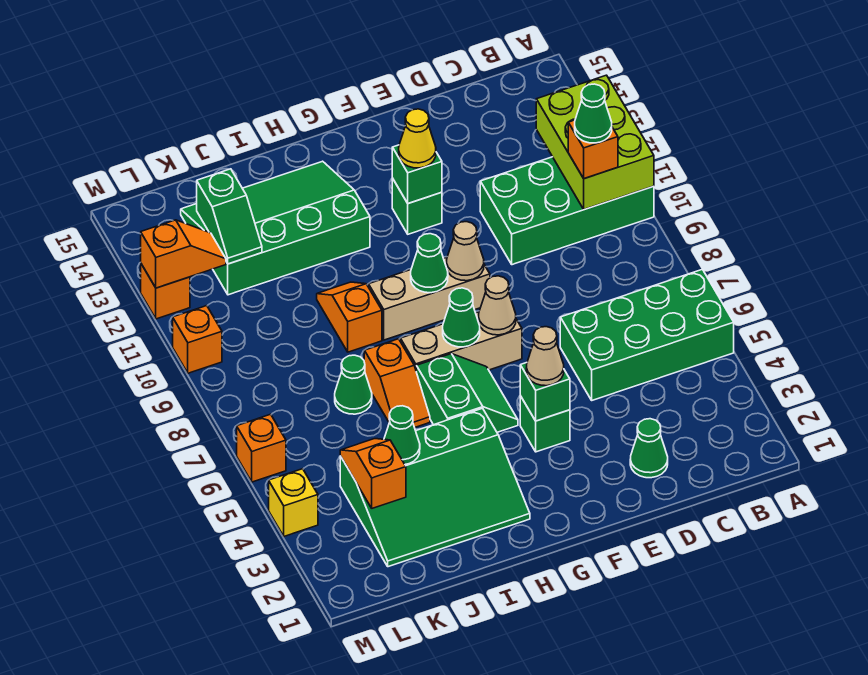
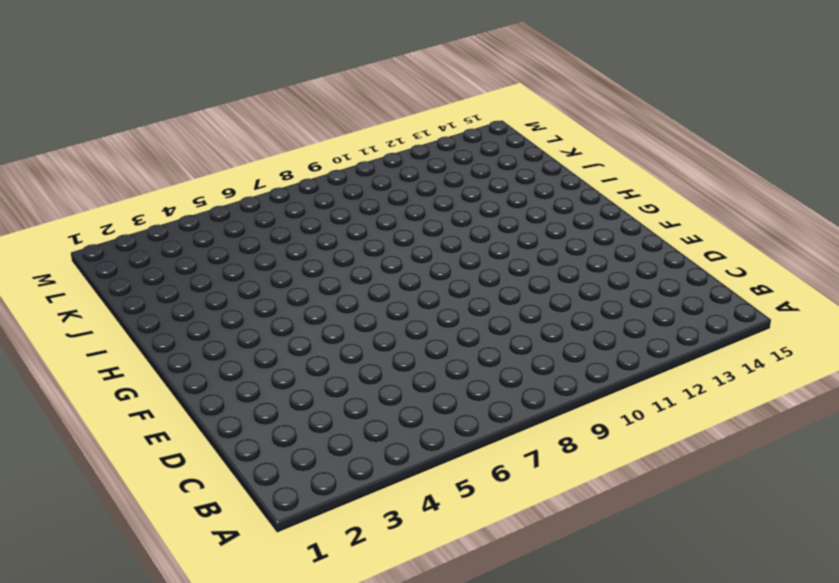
none -> green 2x4 brick [560,269,734,400]
none -> green 2x4 brick [480,157,654,265]
none -> green 1x1 cone [630,419,668,478]
none -> green 1x1 brick [520,396,570,452]

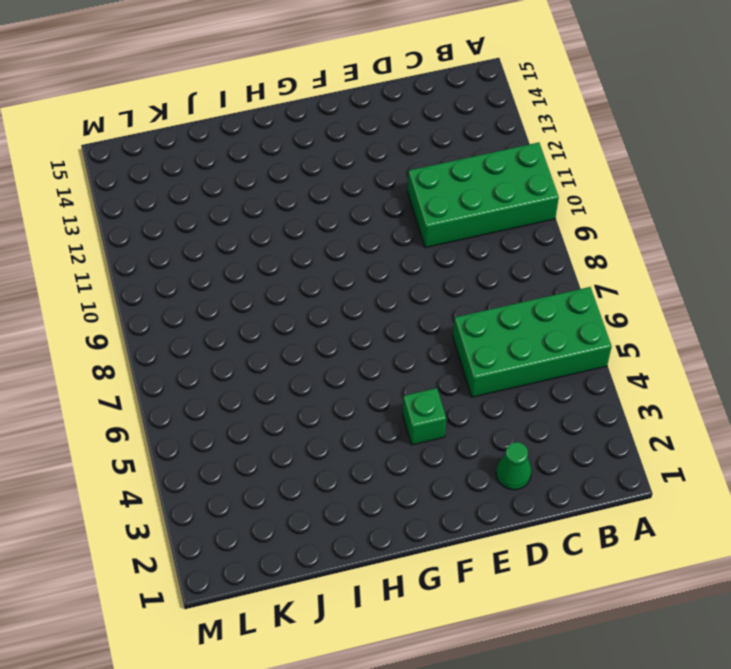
none -> tan 1x3 brick [400,312,522,370]
none -> tan 1x3 brick [368,258,490,340]
none -> green 1x1 brick [392,178,442,234]
none -> green 2x2 slope [416,354,518,432]

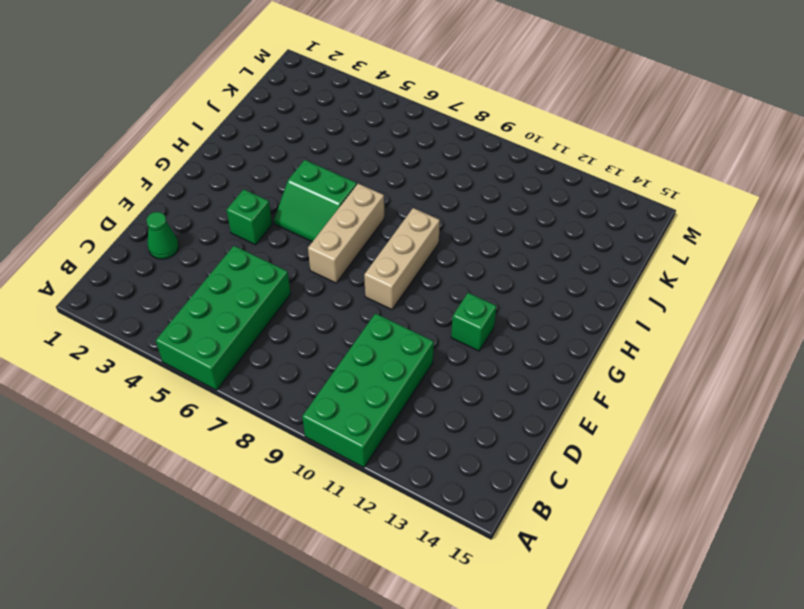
none -> green 3x4 slope [340,408,530,567]
none -> green 3x4 slope [181,161,370,295]
none -> orange 1x2 slope [364,339,430,428]
none -> orange 1x2 slope [317,282,382,352]

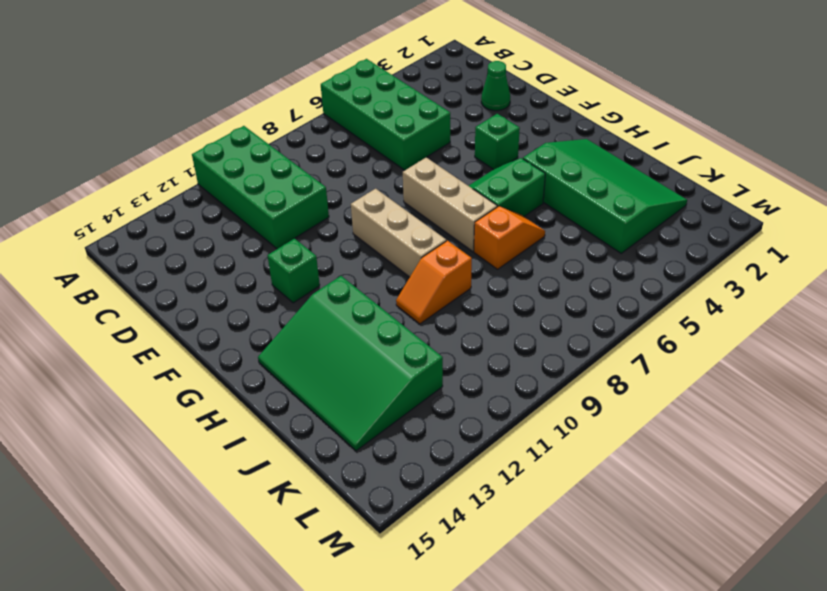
none -> green 1x1 cone [335,355,372,414]
none -> yellow 1x1 brick [269,469,318,536]
none -> orange 1x1 brick [237,414,286,482]
none -> orange 1x1 brick [173,306,222,373]

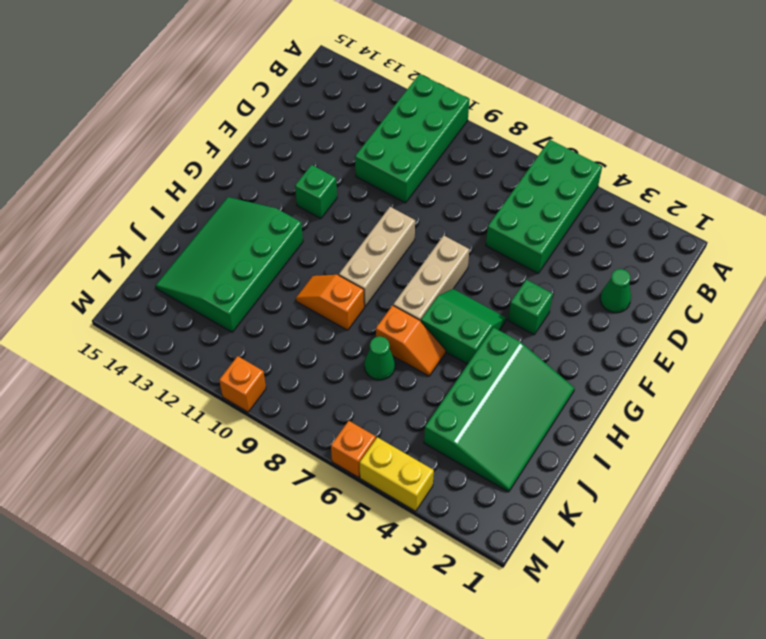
yellow 1x2 brick [360,437,434,511] -> yellow 1x1 brick [269,469,318,536]
none -> orange 1x1 brick [141,264,190,319]
none -> lime 2x3 brick [536,75,654,209]
none -> green 1x1 brick [520,363,570,421]
none -> tan 1x1 cone [479,276,516,335]

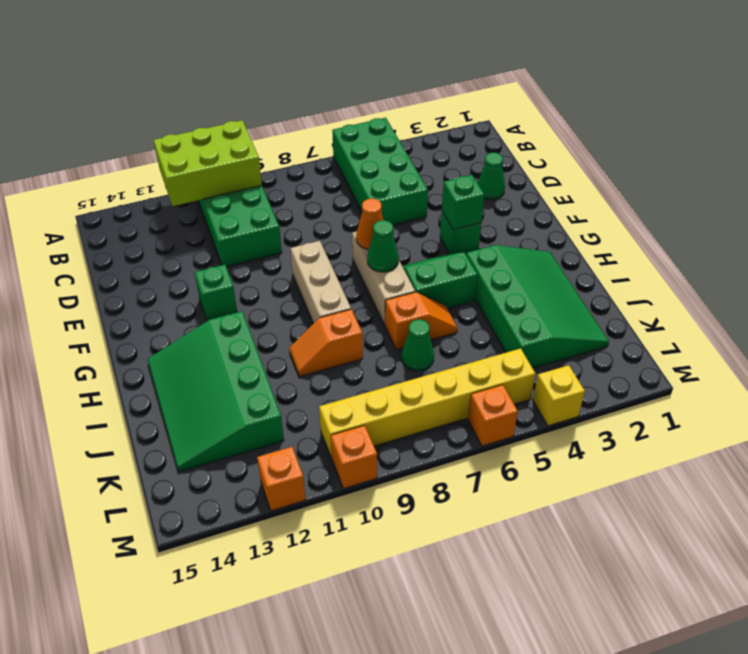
orange 1x1 cone [356,199,383,249] -> tan 1x1 cone [479,276,516,335]
yellow 1x6 brick [319,348,535,458] -> none
none -> tan 1x1 cone [447,222,484,281]
none -> green 1x1 brick [392,145,442,203]
none -> green 1x1 cone [411,234,448,293]
none -> green 1x1 cone [384,406,420,464]

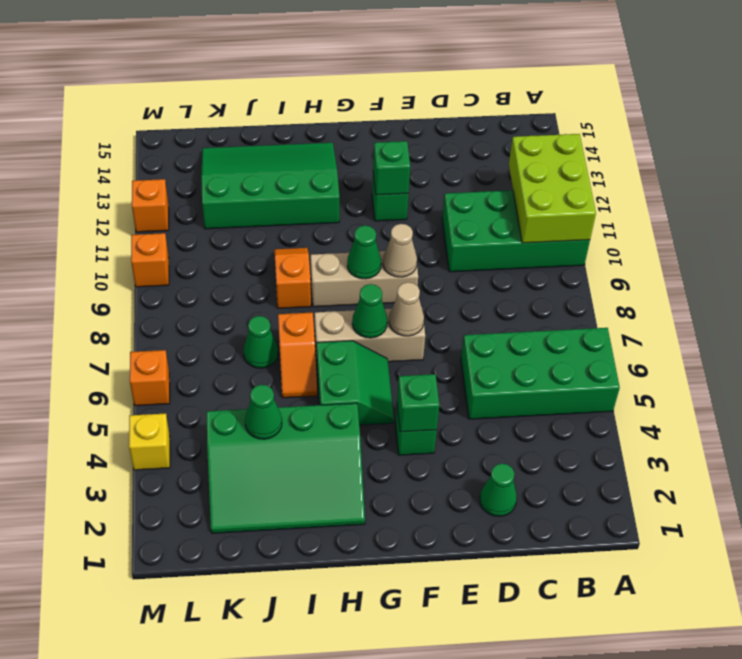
none -> orange 1x2 slope [340,439,406,508]
none -> green 1x2 slope [197,169,262,264]
none -> orange 1x2 slope [141,220,226,288]
none -> orange 1x1 brick [568,120,618,179]

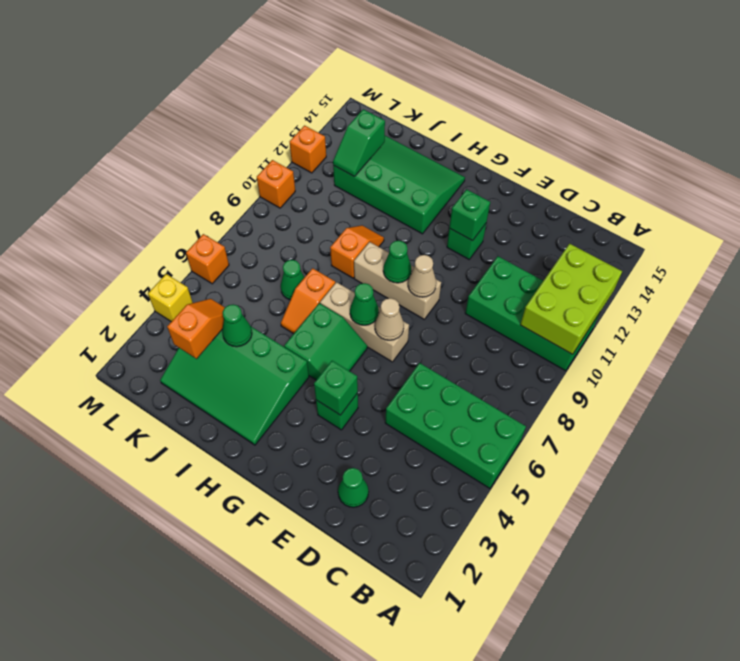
none -> orange 1x2 slope [141,220,226,288]
none -> orange 1x1 brick [568,120,618,179]
none -> tan 1x1 cone [526,327,564,386]
none -> yellow 1x1 cone [399,109,436,168]

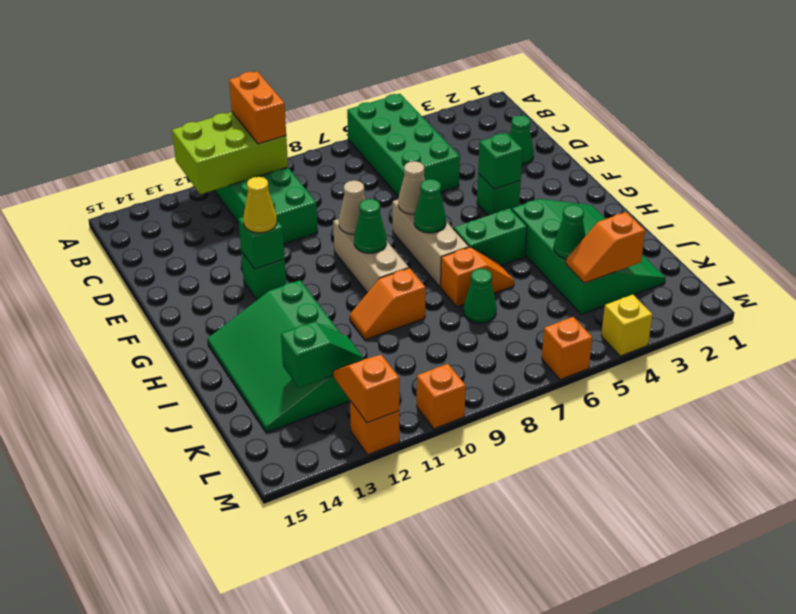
orange 1x2 brick [229,71,286,144] -> orange 1x1 brick [568,120,618,179]
none -> tan 1x1 cone [526,327,564,386]
none -> green 1x1 cone [575,84,612,143]

